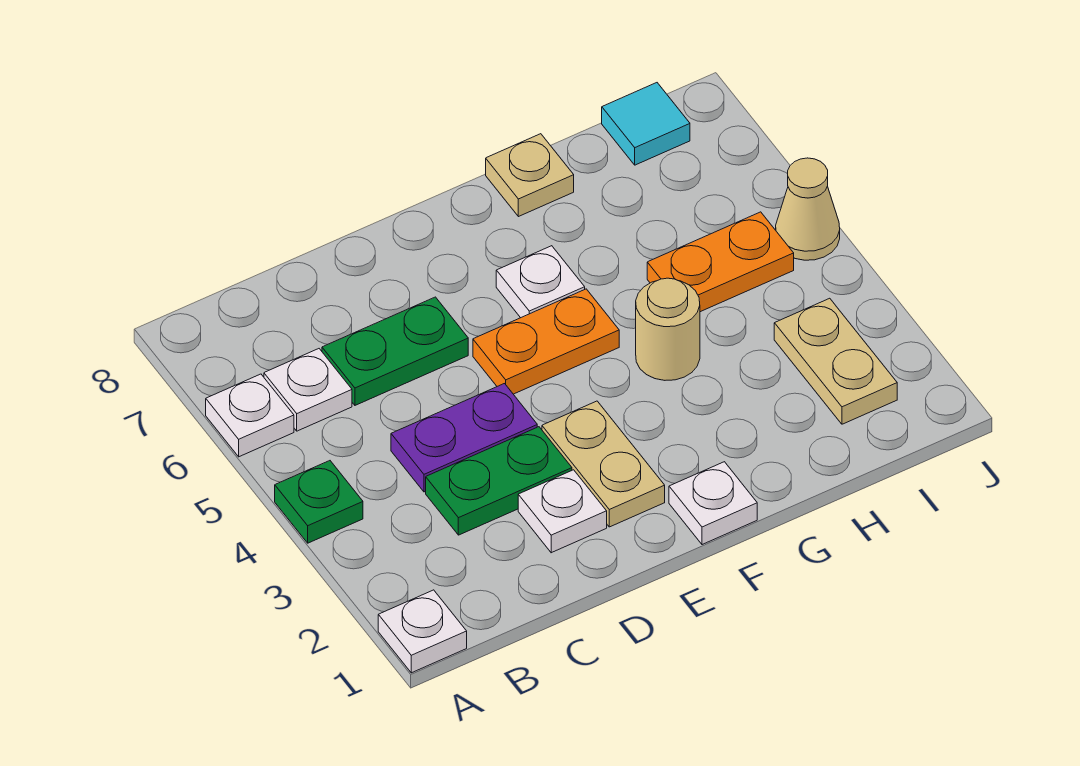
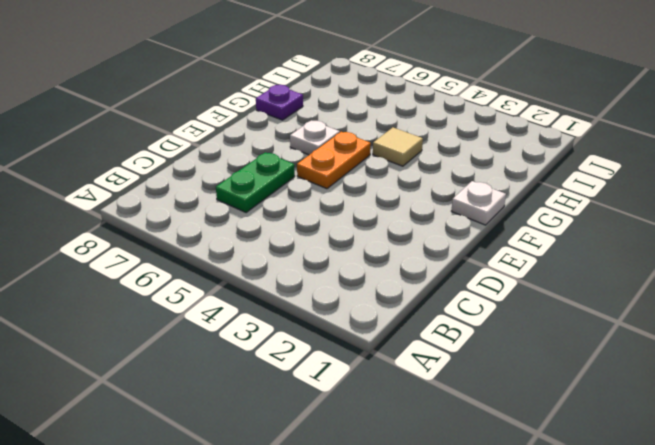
tan 1x1 tile [373,127,423,166] -> tan 1x1 round brick [636,278,700,380]
purple 1x1 plate [256,85,303,120] -> tan 1x1 plate [486,134,574,217]
none -> white 1x1 plate [378,590,467,673]
none -> green 1x1 plate [275,461,363,543]
none -> white 1x1 plate [206,374,294,457]

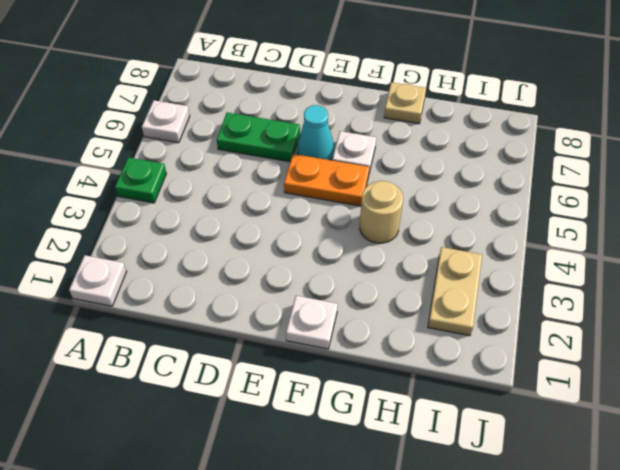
cyan 1x1 cone [297,105,334,160] -> none
none -> white 1x1 plate [264,349,352,431]
none -> green 1x2 plate [426,427,572,535]
none -> purple 1x2 plate [391,384,537,492]

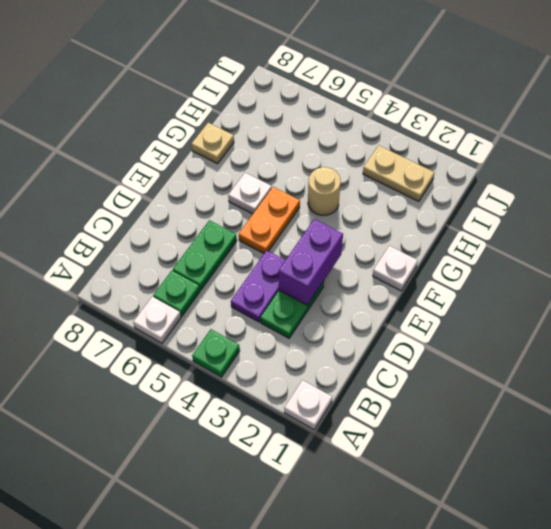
green 1x1 plate [153,271,200,316] -> white 1x1 plate [264,349,352,431]
purple 1x2 brick [279,219,343,305] -> none
none -> white 1x1 plate [518,470,607,553]
none -> tan 1x2 plate [542,401,665,527]
none -> orange 1x2 plate [647,212,794,312]

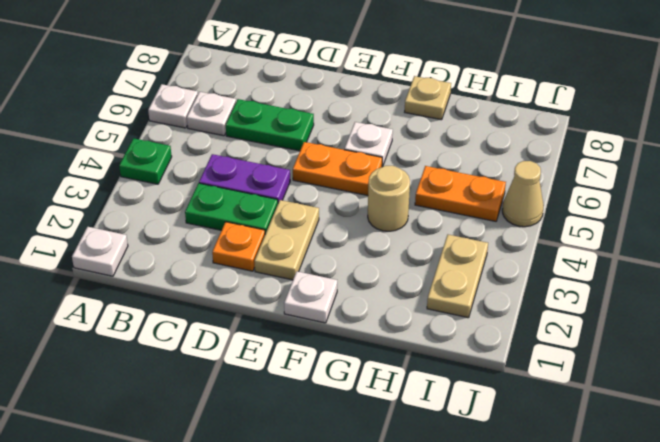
orange 1x1 plate [212,222,265,271] -> white 1x1 plate [518,470,607,553]
none -> cyan 1x1 tile [602,83,690,165]

